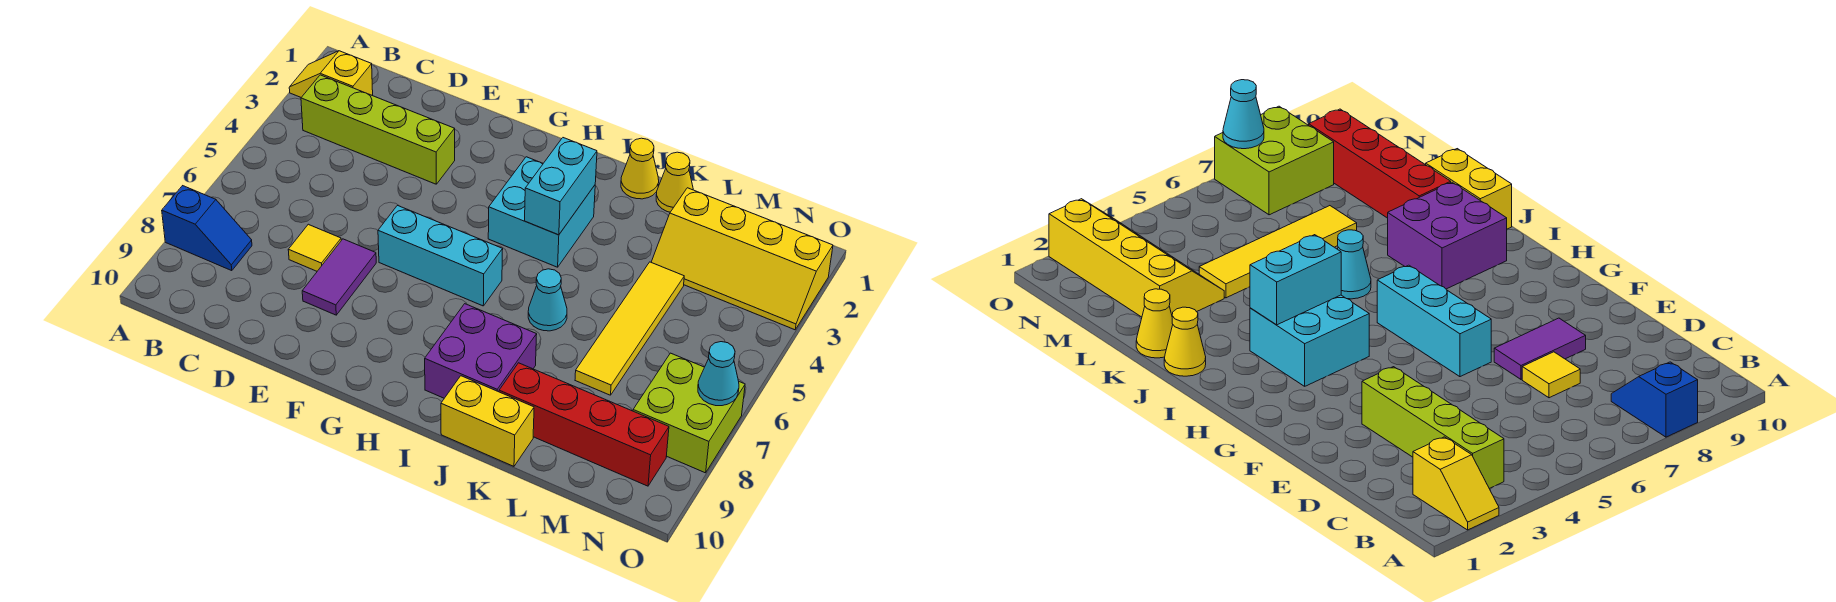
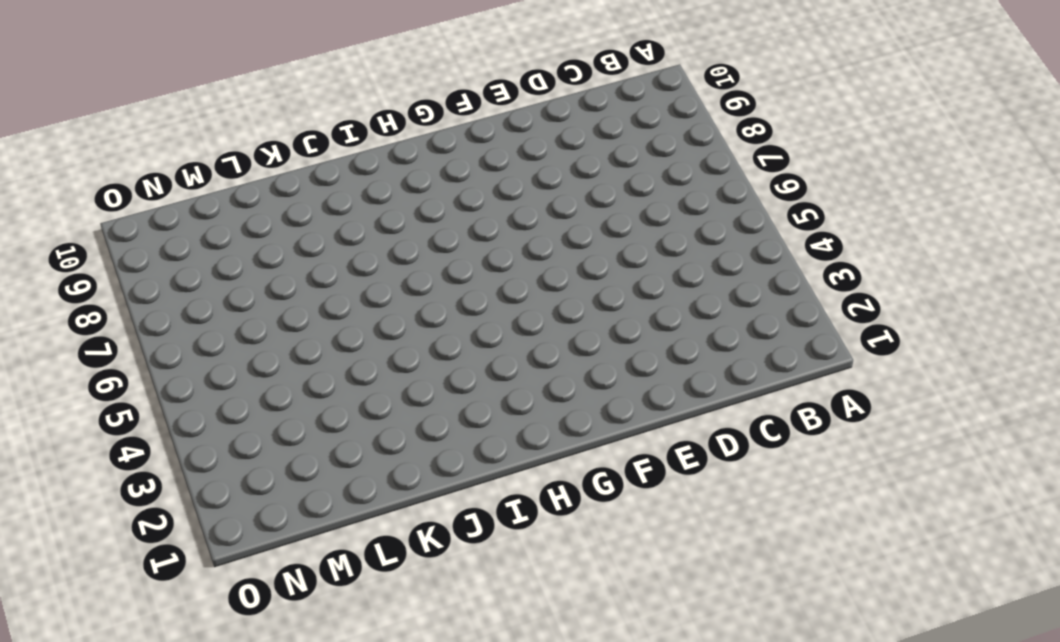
none -> yellow 1x2 slope [289,51,373,97]
none -> blue 1x2 slope [162,186,252,271]
none -> lime 1x4 brick [301,75,455,184]

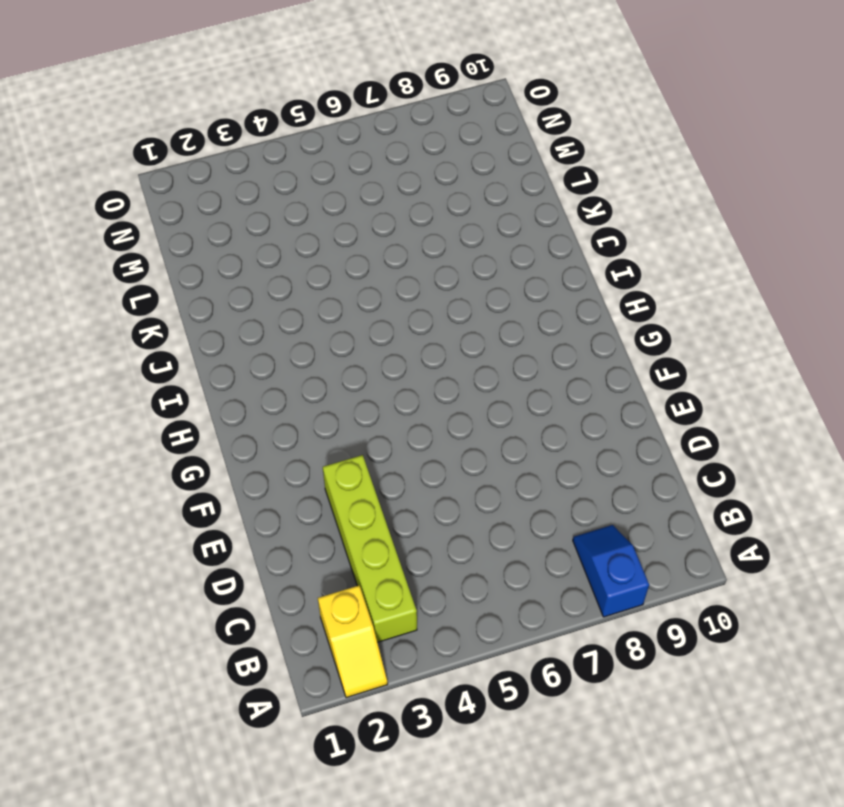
none -> yellow 1x1 tile [288,224,341,271]
none -> purple 1x2 tile [302,239,376,315]
none -> cyan 1x3 brick [378,206,503,306]

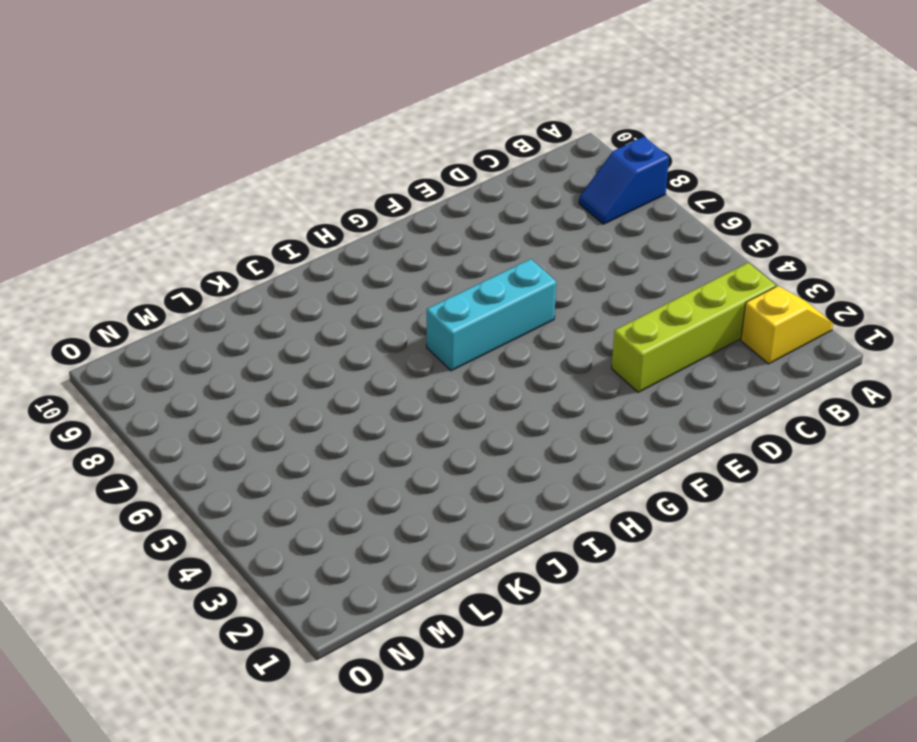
none -> yellow 1x1 tile [288,224,341,271]
none -> purple 1x2 tile [302,239,376,315]
none -> cyan 2x2 brick [488,157,595,267]

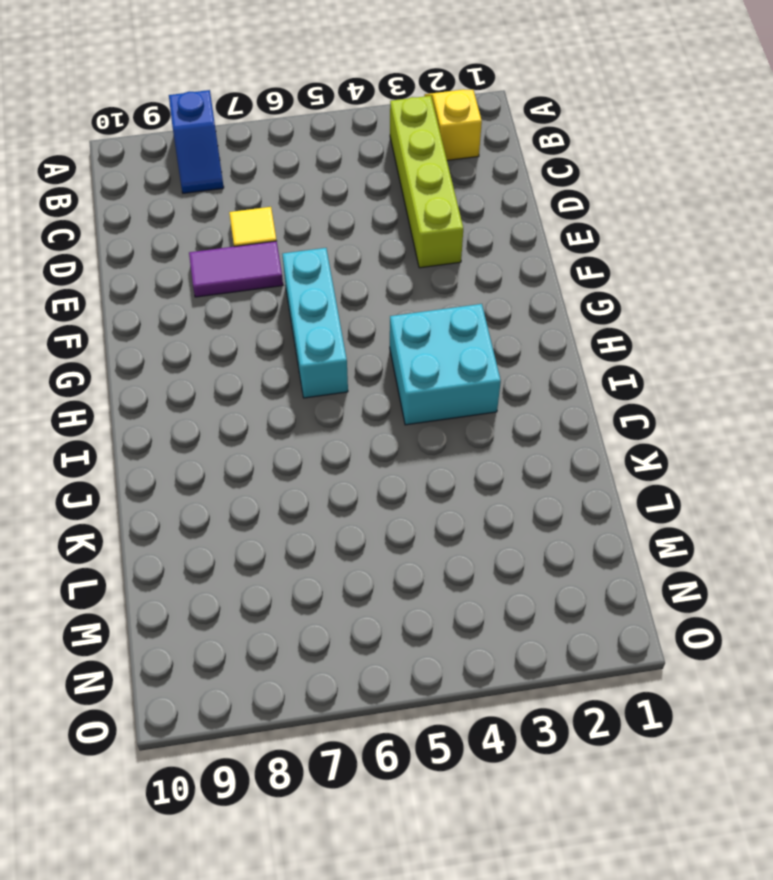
none -> purple 2x2 brick [425,304,537,398]
none -> yellow 1x1 cone [621,138,659,199]
none -> cyan 1x1 cone [528,269,567,331]

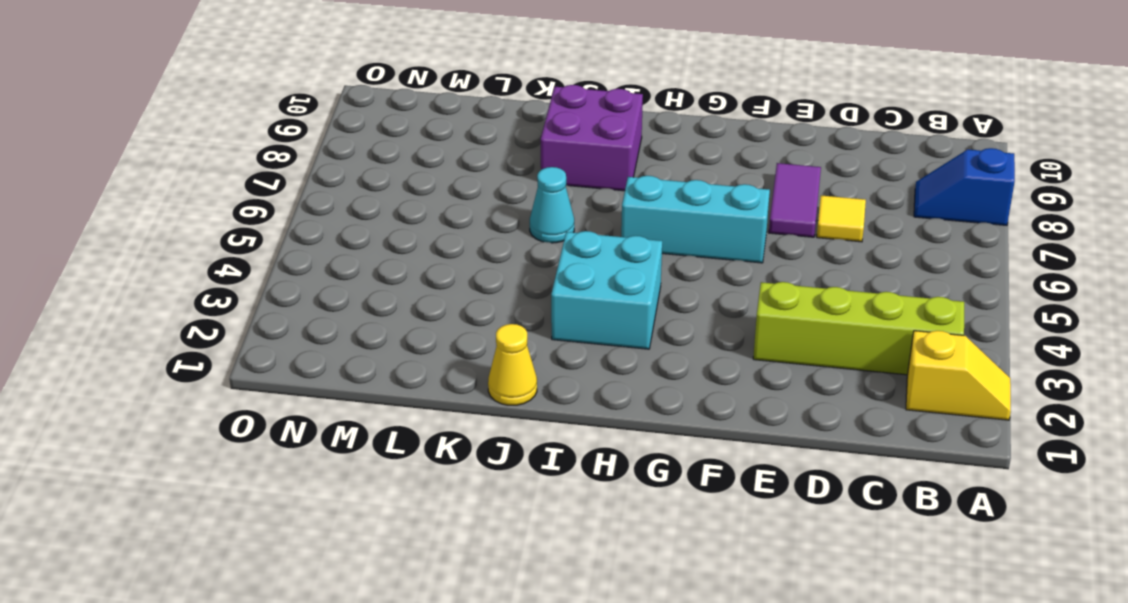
none -> yellow 1x2 brick [441,376,534,466]
none -> yellow 1x1 cone [656,152,693,212]
none -> red 1x4 brick [499,363,669,486]

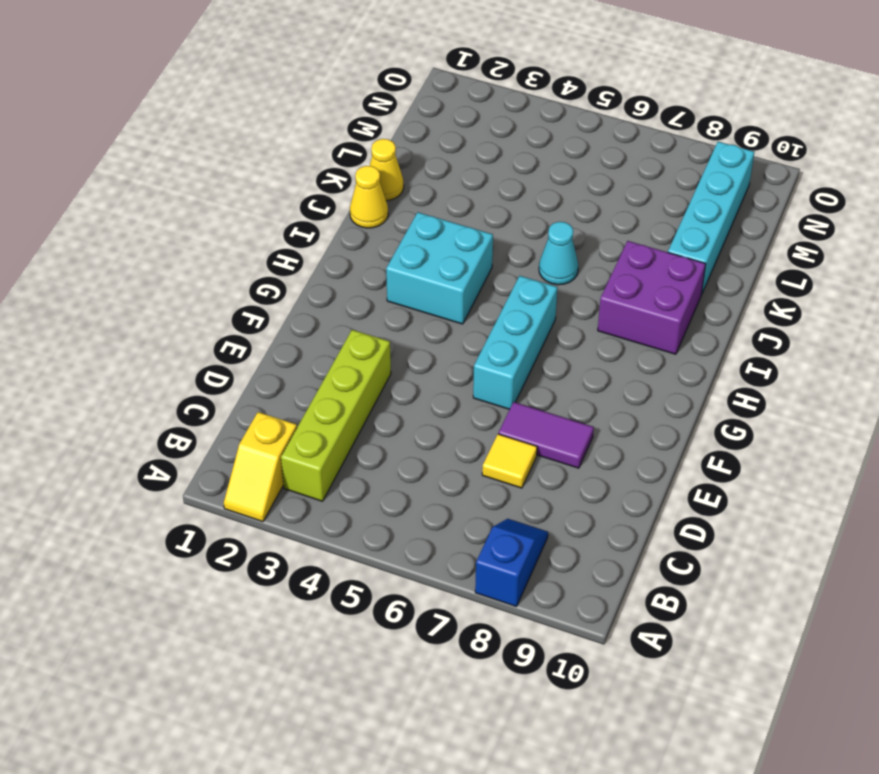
cyan 1x4 brick [668,142,754,295] -> red 1x4 brick [499,363,669,486]
none -> yellow 1x2 brick [441,376,534,466]
none -> yellow 2x4 slope [651,188,833,330]
none -> yellow 1x4 tile [575,262,684,395]

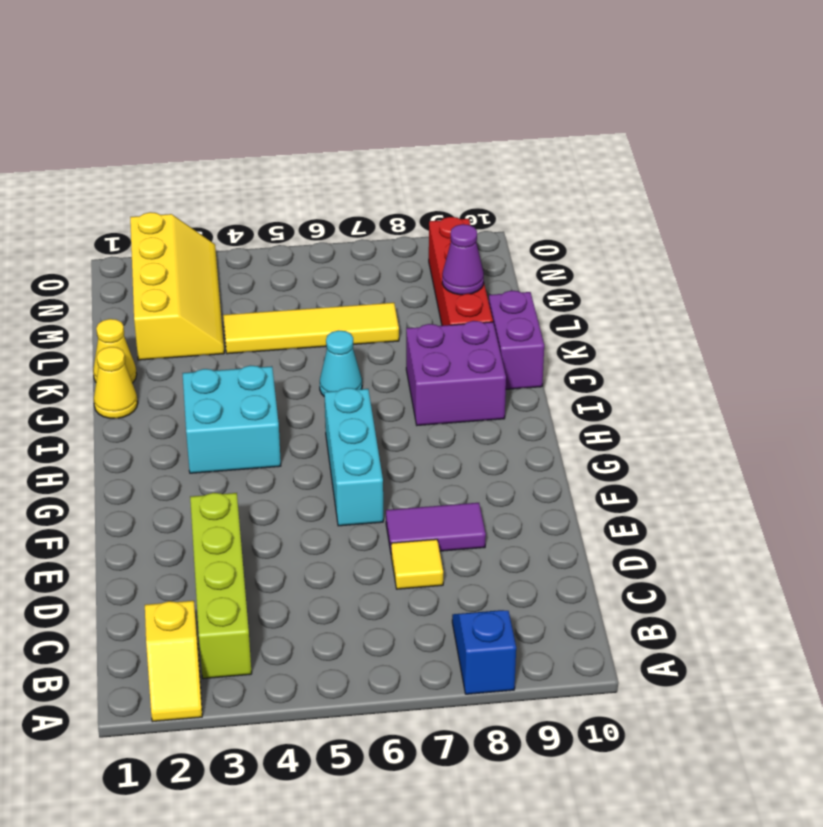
purple 1x2 brick [489,291,544,389] -> yellow 1x2 brick [441,376,534,466]
purple 1x1 cone [442,224,484,295] -> none
none -> lime 2x2 brick [633,353,745,473]
none -> cyan 1x2 brick [525,138,597,235]
none -> cyan 1x1 cone [698,342,739,406]

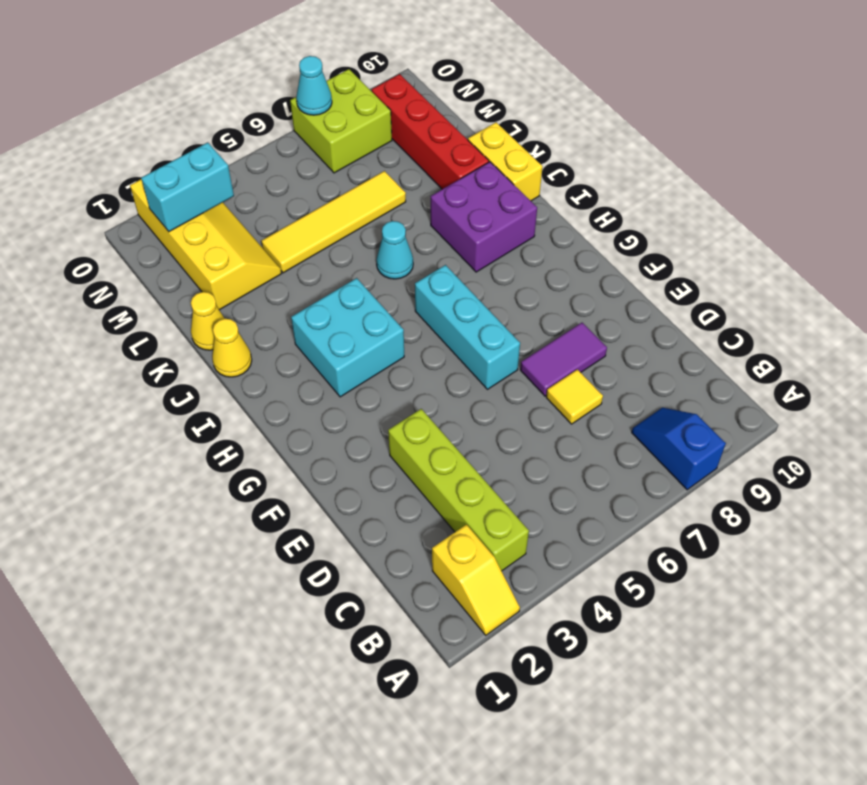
cyan 1x2 brick [141,142,234,232] -> cyan 1x2 brick moved to [525,138,597,235]

